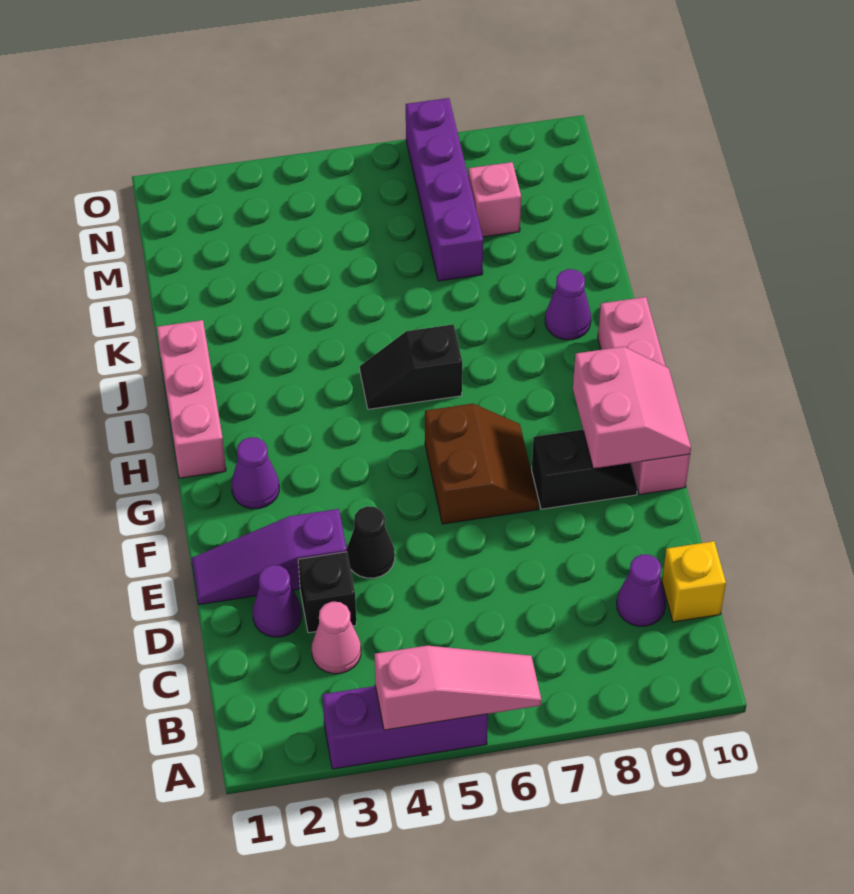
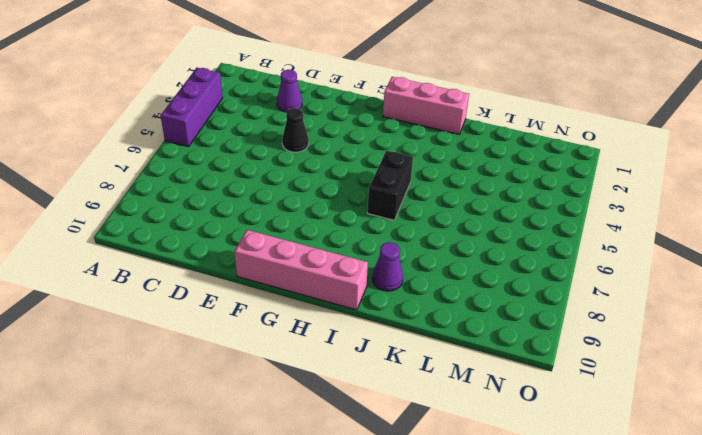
black 1x2 brick [367,151,413,220] -> black 1x2 slope [360,324,462,409]
none -> pink 1x1 cone [312,602,361,674]
none -> purple 1x1 cone [617,554,666,626]
none -> yellow 1x1 brick [662,541,726,622]

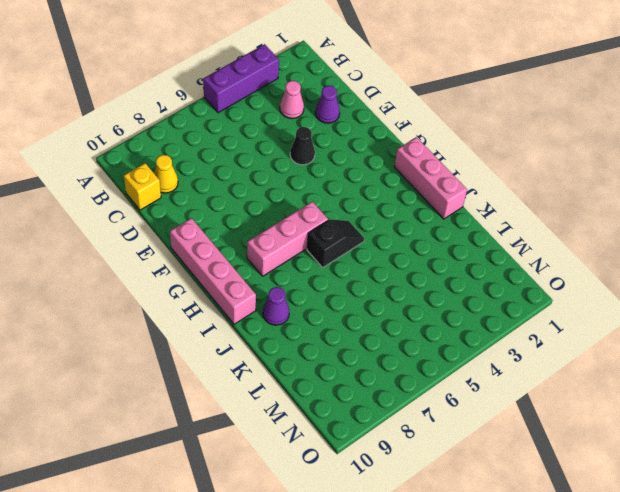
yellow 1x1 cone [154,155,178,193] -> purple 1x1 cone [617,554,666,626]
pink 1x3 brick [247,202,328,276] -> none
none -> black 1x1 brick [298,552,356,633]
none -> purple 1x3 slope [192,509,347,605]
none -> brown 2x2 slope [425,404,539,524]

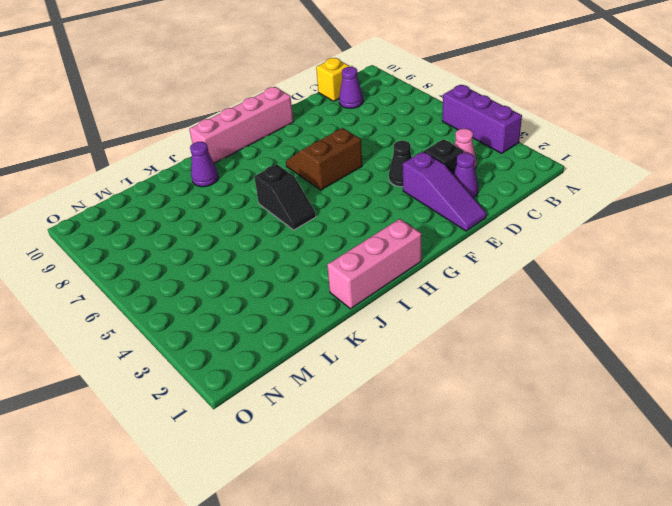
none -> black 1x2 slope [532,430,637,509]
none -> purple 1x1 cone [232,437,279,509]
none -> purple 1x4 brick [406,98,483,281]

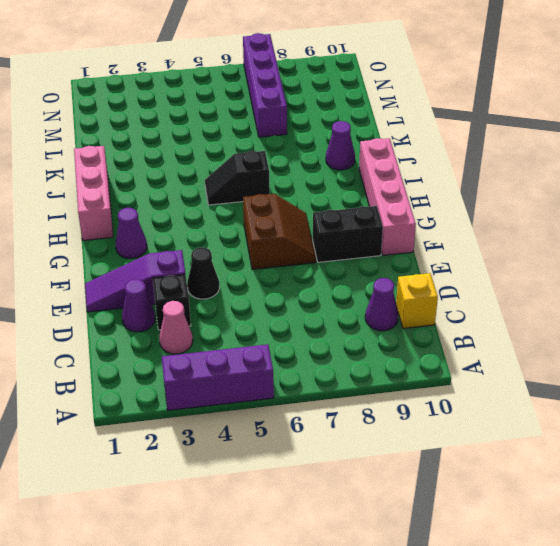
black 1x2 brick [313,206,383,262] -> black 1x2 slope [532,430,637,509]
none -> pink 1x1 brick [468,162,521,237]
none -> pink 1x3 slope [374,646,541,730]
none -> pink 2x2 slope [573,347,691,468]

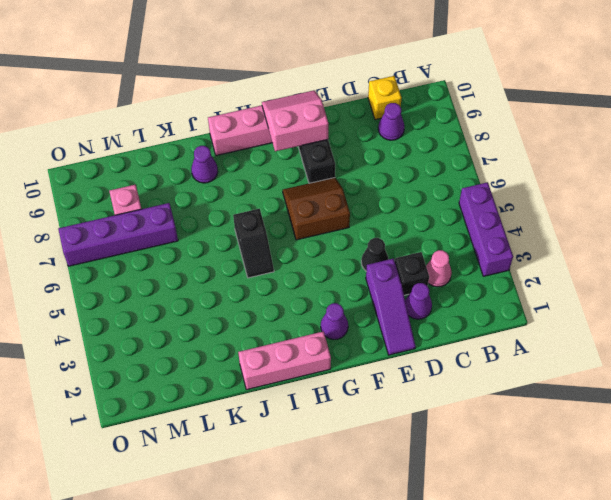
none -> pink 1x3 slope [374,646,541,730]

